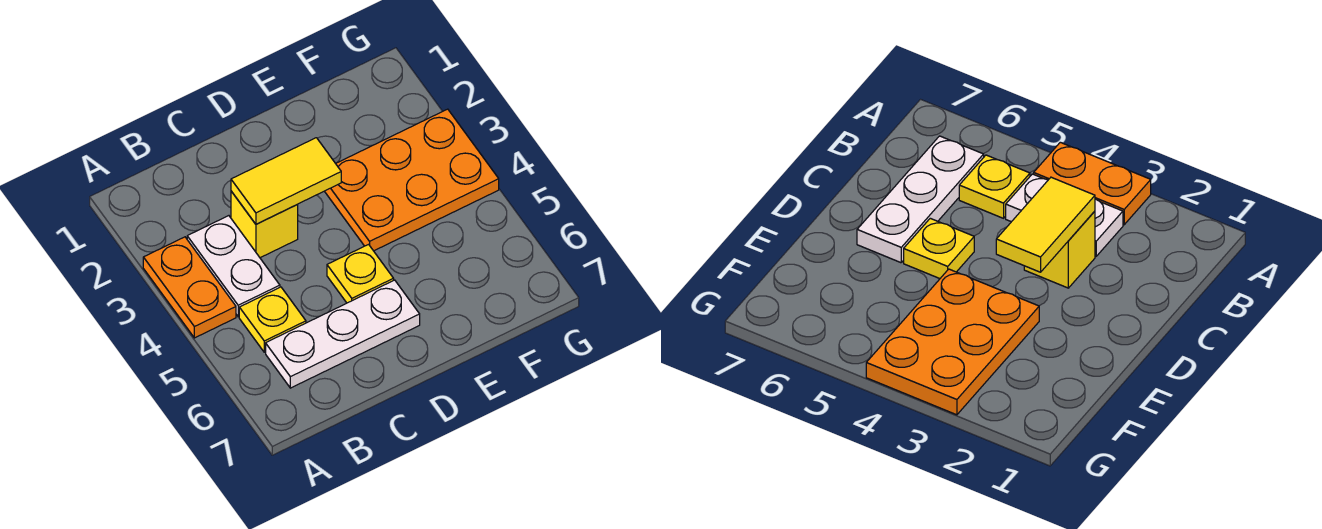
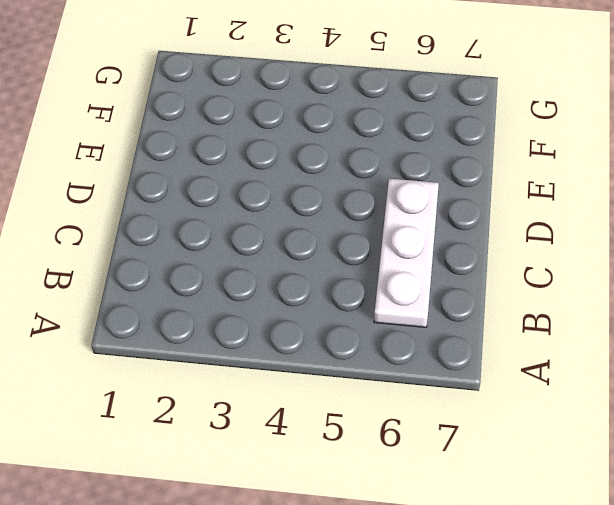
none -> orange 1x2 plate [143,237,236,338]
none -> white 1x2 plate [187,216,280,317]

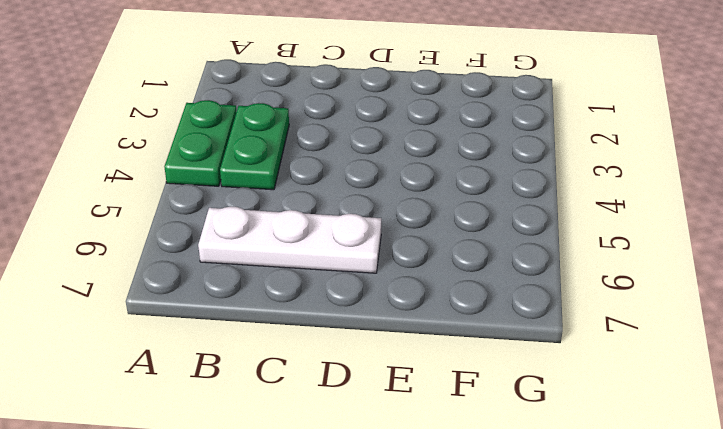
green 1x2 plate [164,100,236,186] -> orange 1x2 plate [143,237,236,338]
green 1x2 plate [220,103,289,190] -> white 1x2 plate [187,216,280,317]
none -> yellow 1x1 plate [239,287,306,352]
none -> yellow 1x1 brick [231,191,298,258]

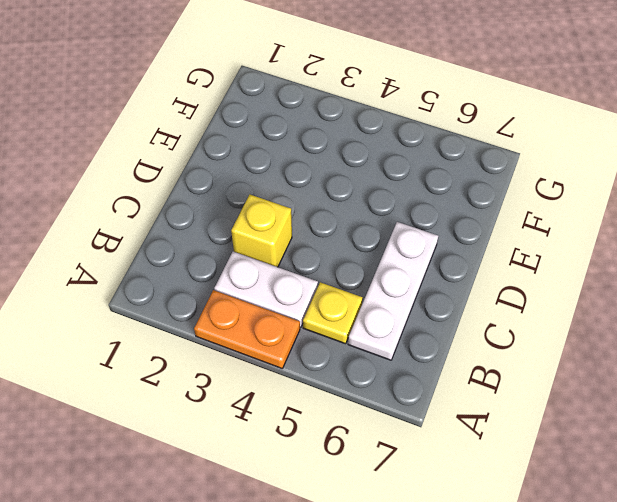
none -> yellow 1x1 plate [327,245,394,303]
none -> orange 2x3 plate [325,109,499,251]

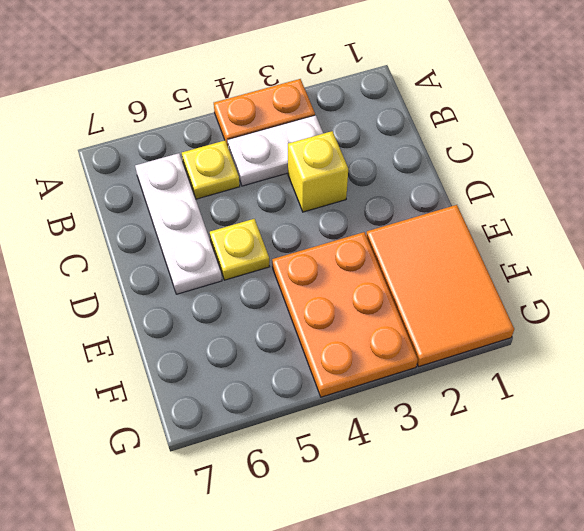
orange 2x3 tile [366,205,514,366] -> none
none -> yellow 1x2 tile [231,138,341,224]

